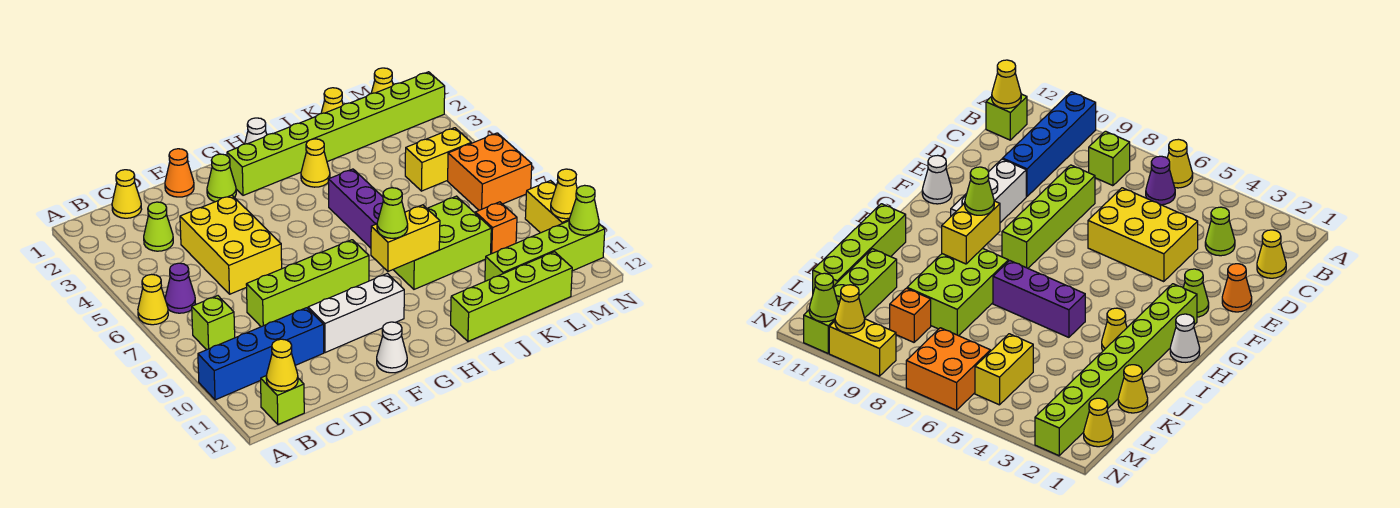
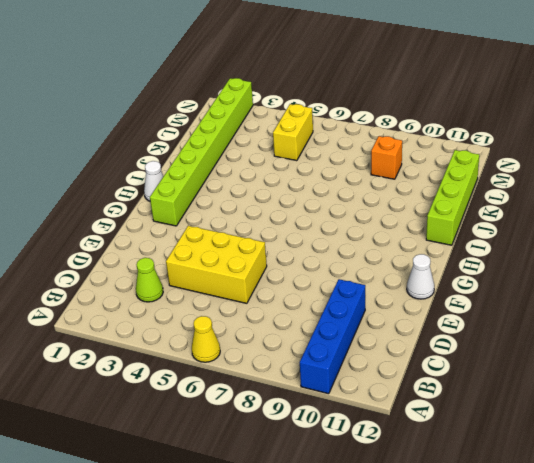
none -> purple 1x1 cone [165,263,195,313]
none -> lime 1x1 brick [192,296,235,350]
none -> lime 1x1 brick [261,376,304,425]
none -> yellow 1x1 cone [112,170,142,218]

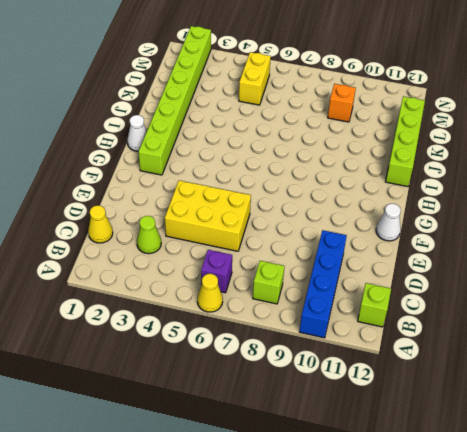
purple 1x1 brick [201,250,232,293] -> purple 1x1 cone [165,263,195,313]
none -> lime 1x4 brick [246,240,369,327]
none -> orange 1x1 cone [165,149,194,197]
none -> white 1x3 brick [308,273,404,353]
none -> lime 1x1 cone [207,154,236,202]

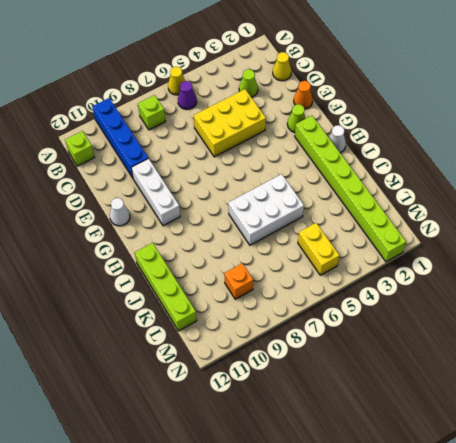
white 2x3 brick [228,174,304,245] -> purple 1x3 brick [328,169,383,248]
none -> lime 1x4 brick [246,240,369,327]
none -> yellow 1x1 cone [301,139,330,187]
none -> lime 2x3 brick [393,196,491,289]
none -> yellow 1x1 cone [321,88,343,114]

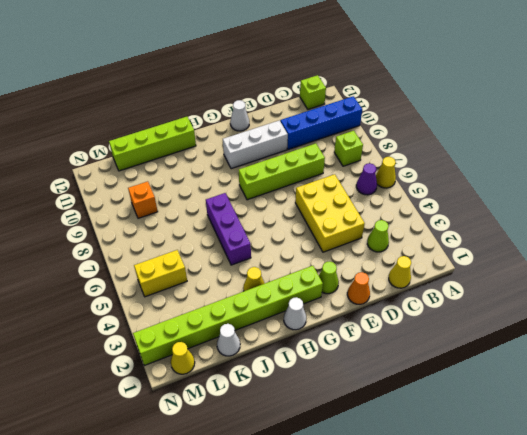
white 1x1 cone [217,324,240,356] -> yellow 1x1 cone [321,88,343,114]
none -> lime 2x3 brick [393,196,491,289]
none -> lime 1x4 brick [485,221,605,281]
none -> orange 2x2 brick [448,133,532,210]
none -> yellow 1x2 brick [525,181,570,233]

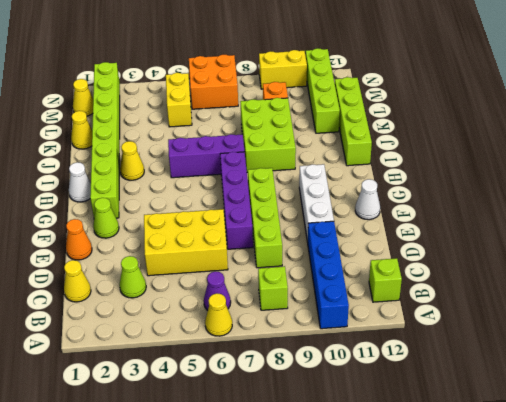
purple 1x4 brick [220,152,253,249] -> none
none -> yellow 1x1 cone [266,339,298,391]
none -> yellow 1x2 brick [371,205,440,271]
none -> yellow 1x1 cone [551,169,577,219]
none -> lime 1x1 cone [569,185,599,235]

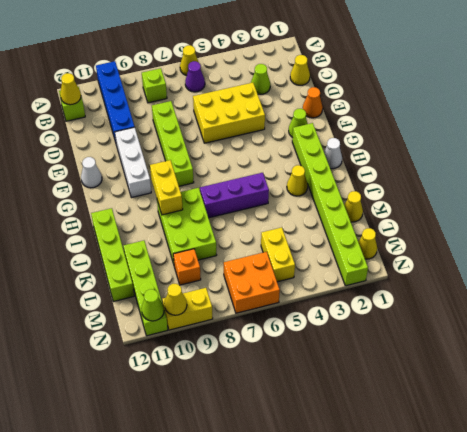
none -> lime 1x1 cone [377,188,408,238]

